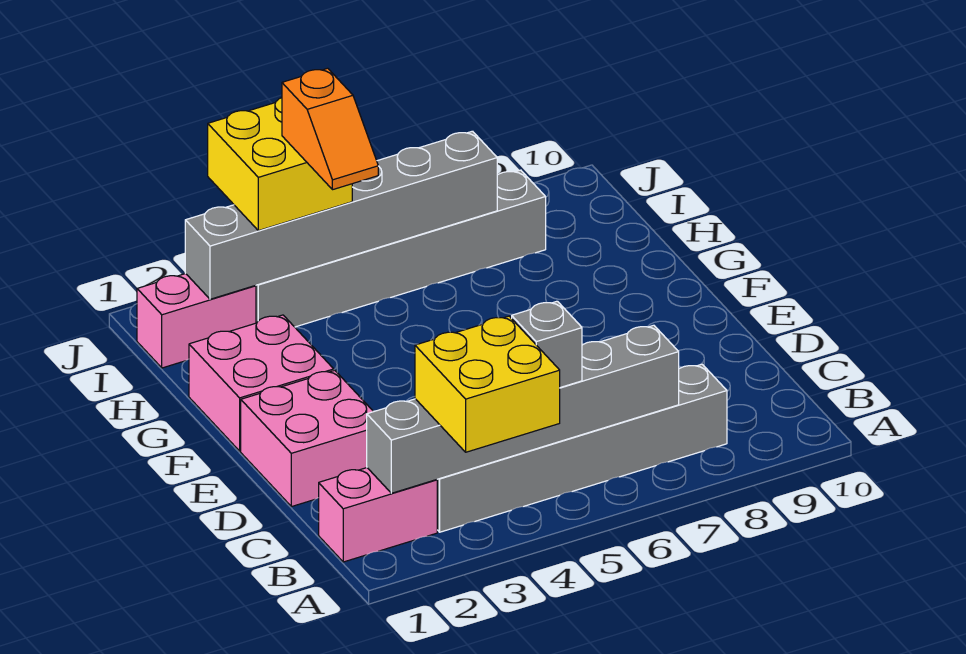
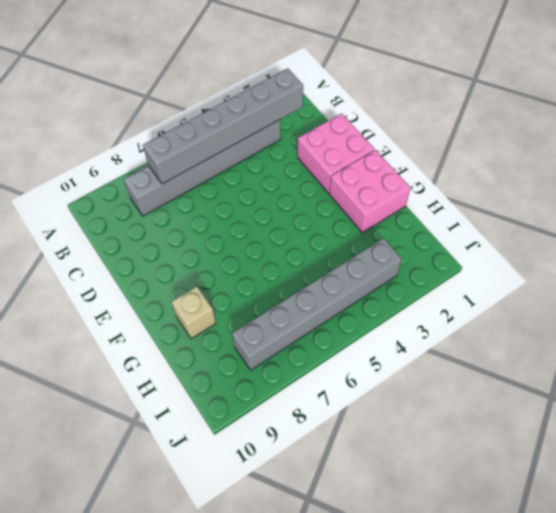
tan 1x1 brick [172,287,216,339] -> none
none -> pink 1x2 brick [319,468,437,562]
none -> pink 1x2 brick [137,274,256,368]
none -> grey 1x6 brick [185,131,497,299]

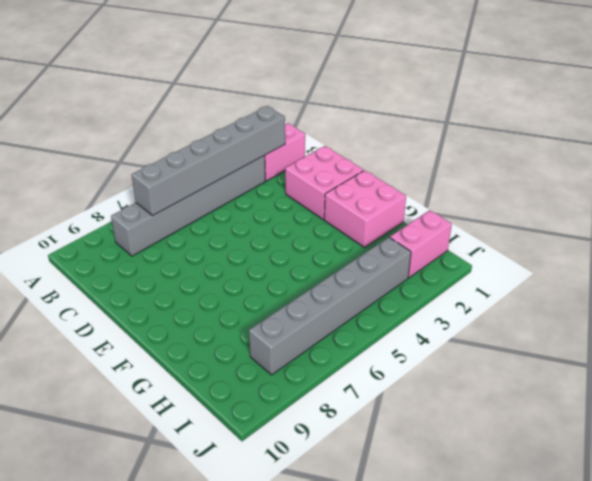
none -> grey 1x6 brick [185,131,497,299]
none -> yellow 2x2 brick [415,316,560,452]
none -> grey 1x1 brick [512,301,582,388]

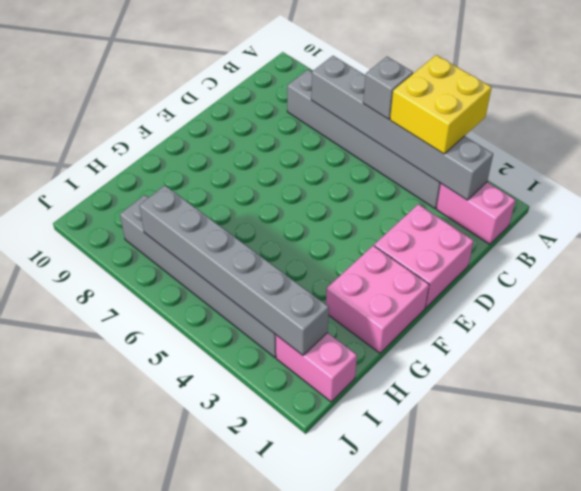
none -> yellow 2x2 brick [208,98,352,231]
none -> orange 1x2 slope [282,68,378,190]

